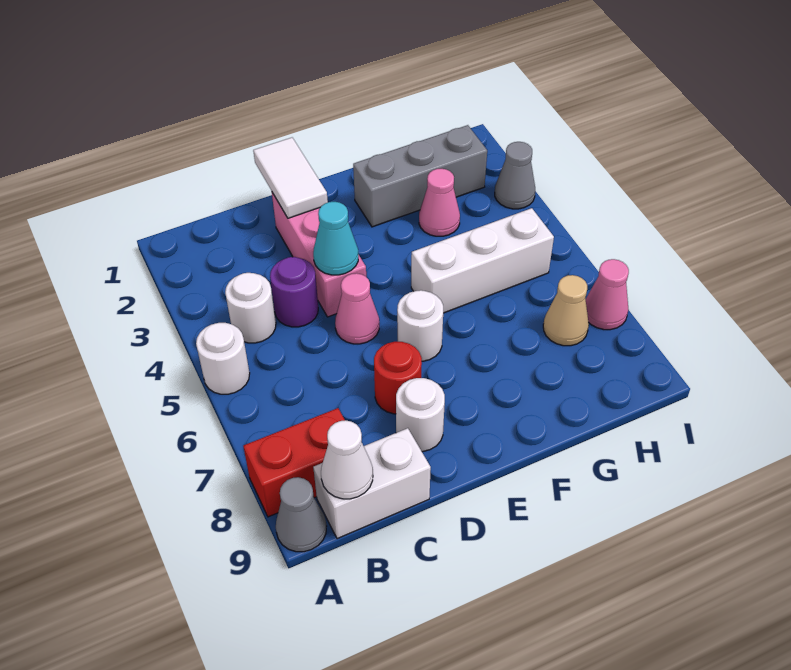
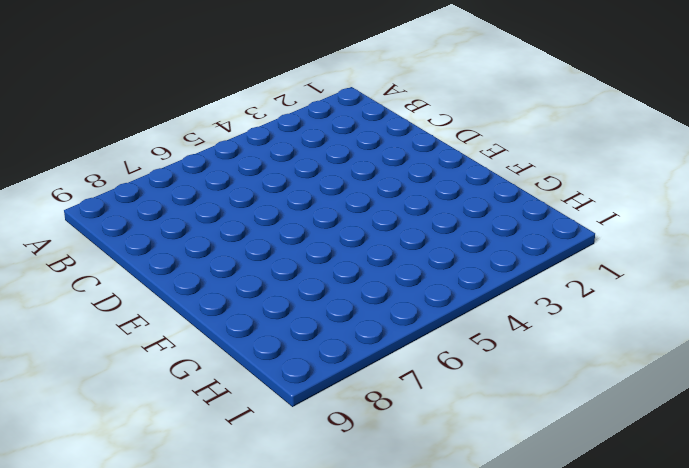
none -> white 1x1 round brick [196,323,250,394]
none -> red 1x2 brick [243,408,345,517]
none -> grey 1x1 cone [276,477,327,552]

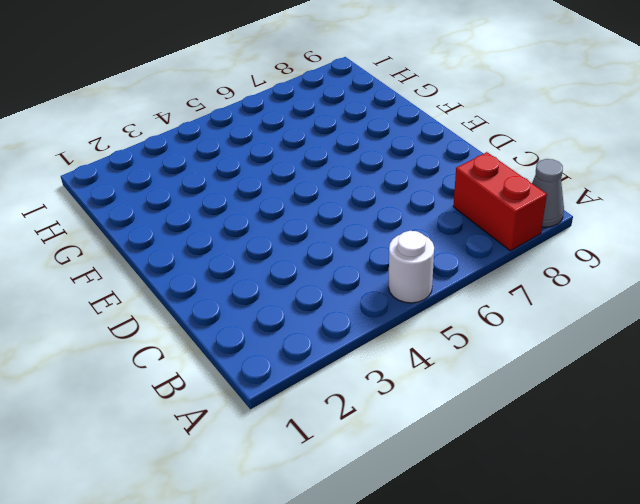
none -> white 1x1 round brick [225,273,276,343]
none -> white 1x2 brick [313,428,431,539]
none -> purple 1x1 round brick [270,257,318,327]

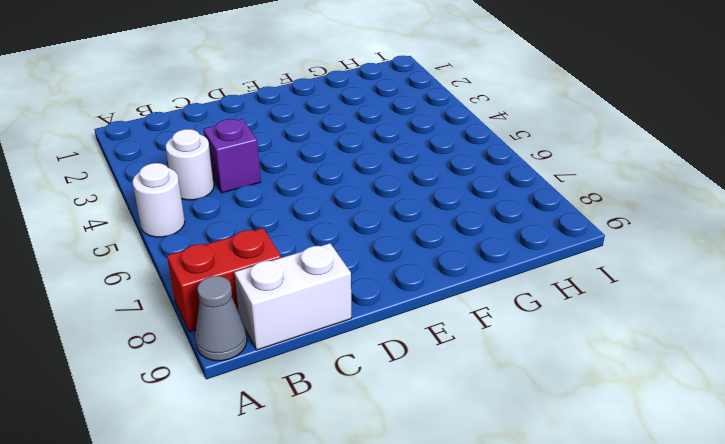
purple 1x1 brick [203,119,261,193] -> purple 1x1 round brick [270,257,318,327]
none -> pink 1x3 brick [272,193,366,317]
none -> pink 1x1 cone [335,273,379,344]
none -> red 1x1 round brick [374,342,422,414]

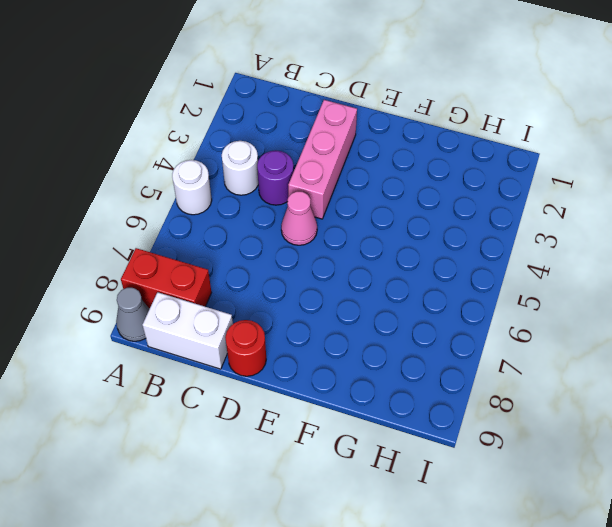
red 1x1 round brick [225,320,266,376] -> red 1x1 round brick moved to [374,342,422,414]
none -> white 1x1 round brick [396,378,445,452]
none -> white 1x1 round brick [397,290,443,361]
none -> grey 1x3 brick [353,125,487,227]

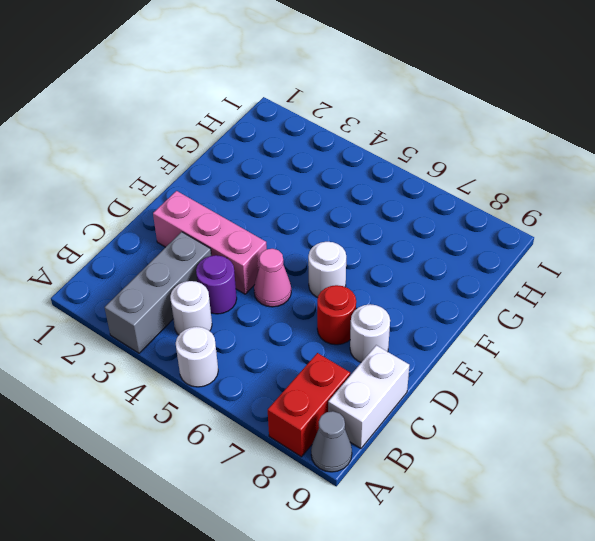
grey 1x3 brick [105,232,211,353] -> grey 1x3 brick moved to [353,125,487,227]
none -> white 1x3 brick [411,208,554,313]
none -> pink 1x1 cone [419,169,460,236]
none -> tan 1x1 cone [543,275,589,346]

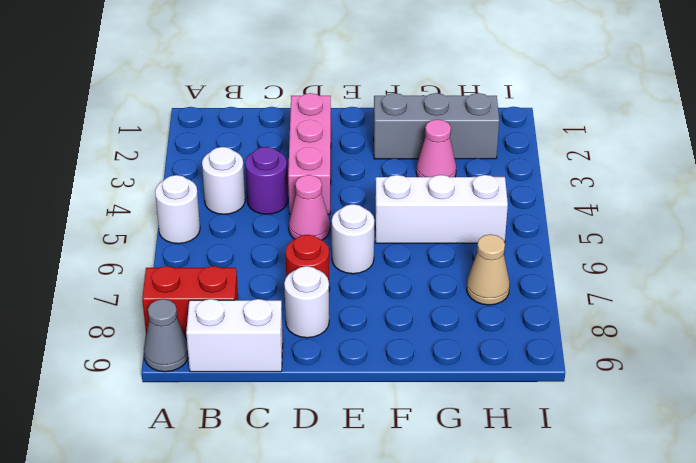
none -> grey 1x1 cone [495,142,535,209]
none -> pink 1x1 cone [586,259,629,330]
none -> white 1x1 cone [321,420,373,499]

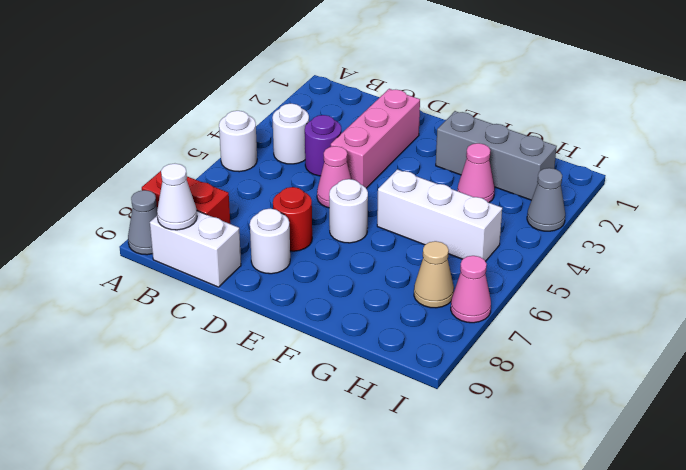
none -> white 1x2 tile [253,138,328,218]
none -> cyan 1x1 cone [313,202,358,275]

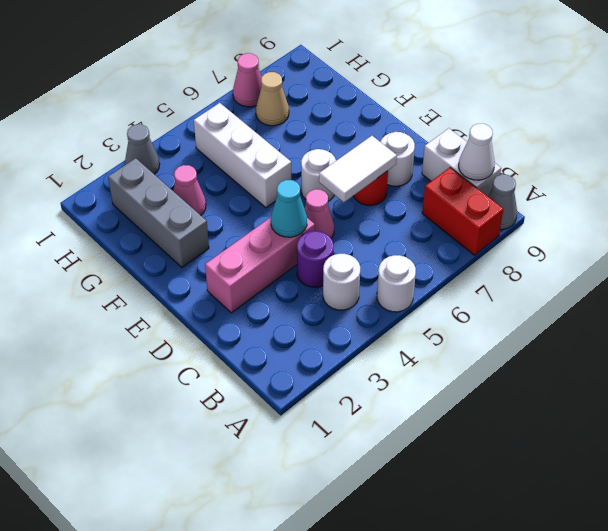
white 1x2 tile [319,136,397,202] -> white 1x2 tile moved to [253,138,328,218]

